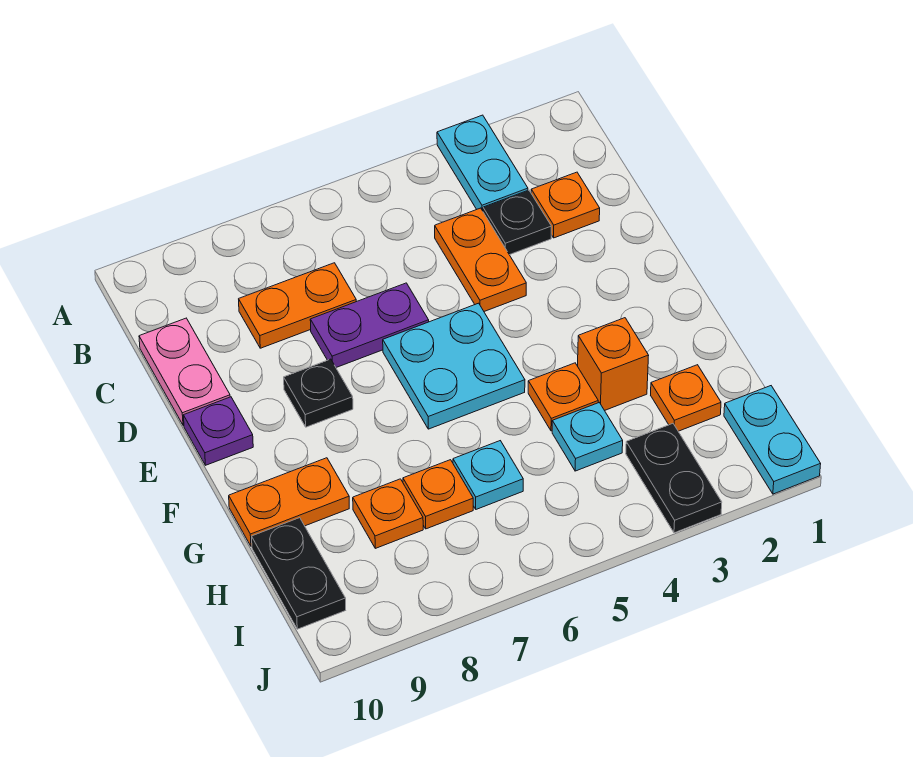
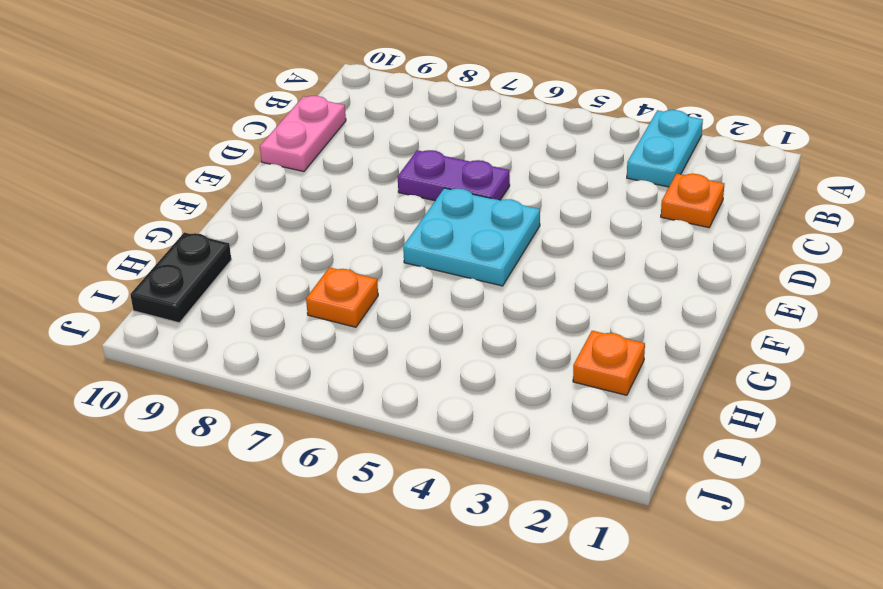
none -> black 1x1 plate [483,190,551,255]
none -> orange 1x2 plate [435,208,526,311]
none -> orange 1x2 plate [239,263,356,348]

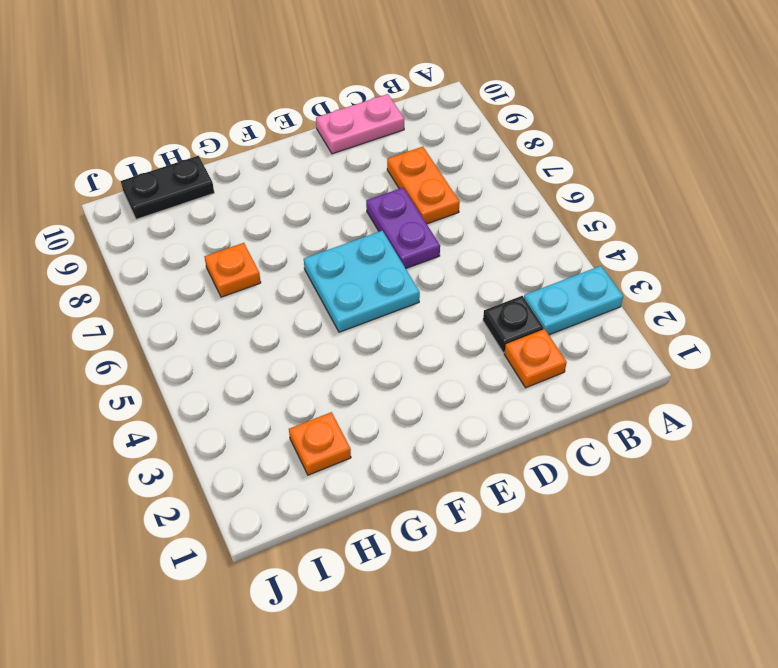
none -> orange 1x2 plate [435,208,526,311]
none -> black 1x1 plate [284,359,353,427]
none -> purple 1x1 plate [183,397,253,465]

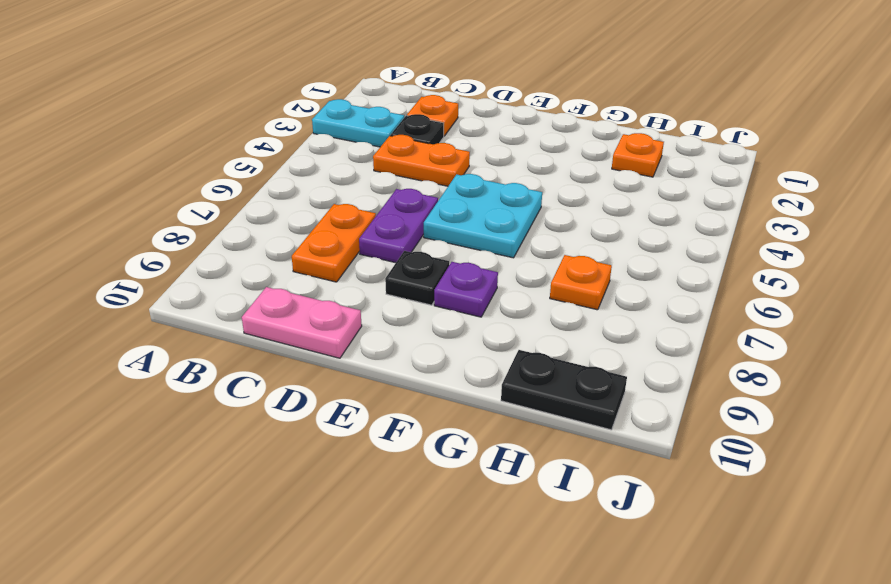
purple 1x1 plate [434,262,498,317] -> purple 1x1 plate moved to [183,397,253,465]
none -> orange 1x1 brick [578,318,649,411]
none -> orange 1x1 plate [528,363,598,431]
none -> orange 1x2 plate [229,458,349,546]

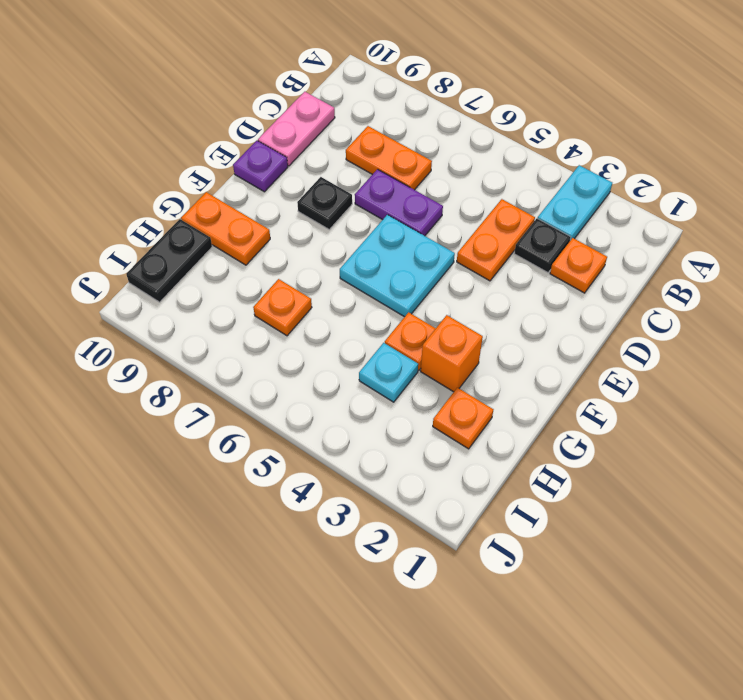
none -> cyan 1x1 plate [453,441,523,509]
none -> orange 1x1 plate [353,479,423,548]
none -> cyan 1x2 plate [724,386,821,494]

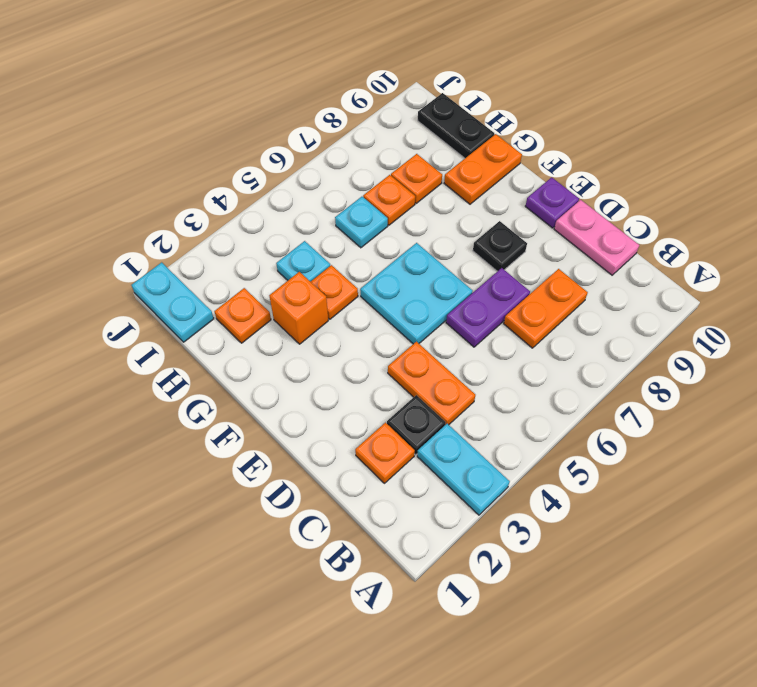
none -> black 1x2 plate [626,424,722,533]

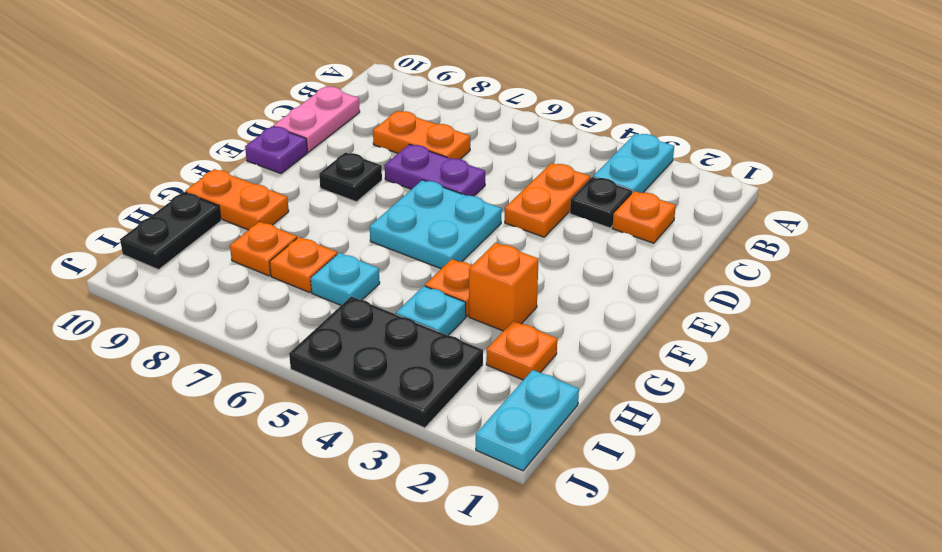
black 2x3 plate [289,296,483,428] -> black 1x2 plate [626,424,722,533]

